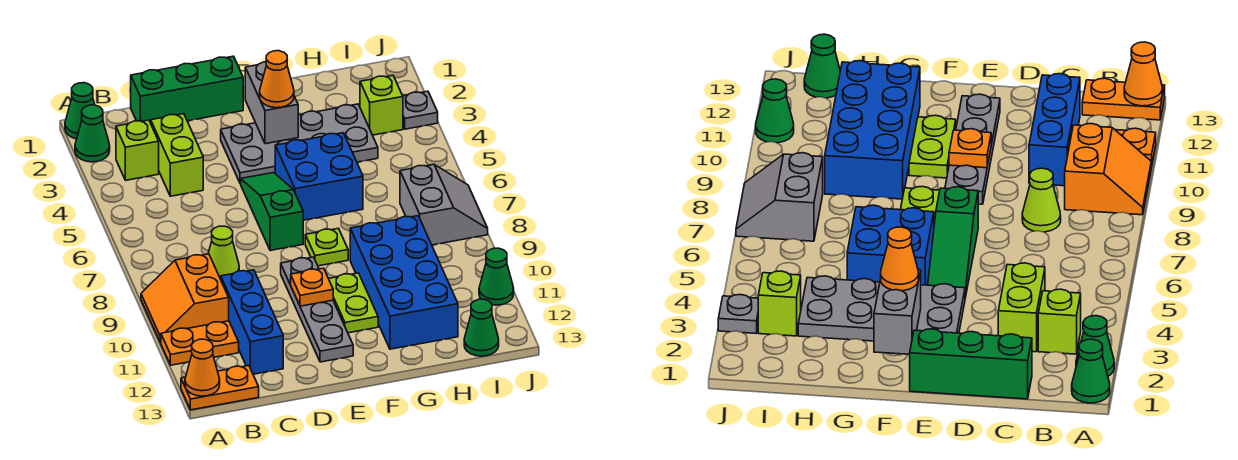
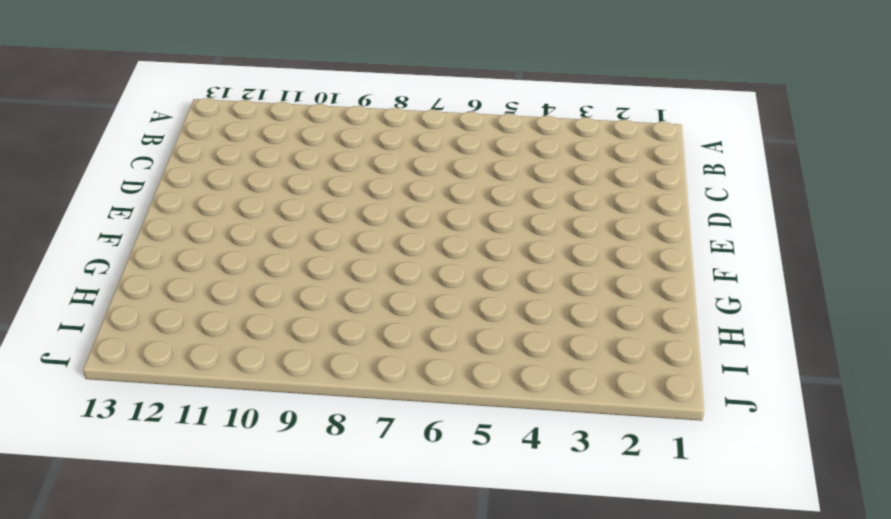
none -> green 1x1 cone [65,83,95,139]
none -> green 1x1 cone [75,105,110,162]
none -> orange 2x2 slope [141,254,229,343]

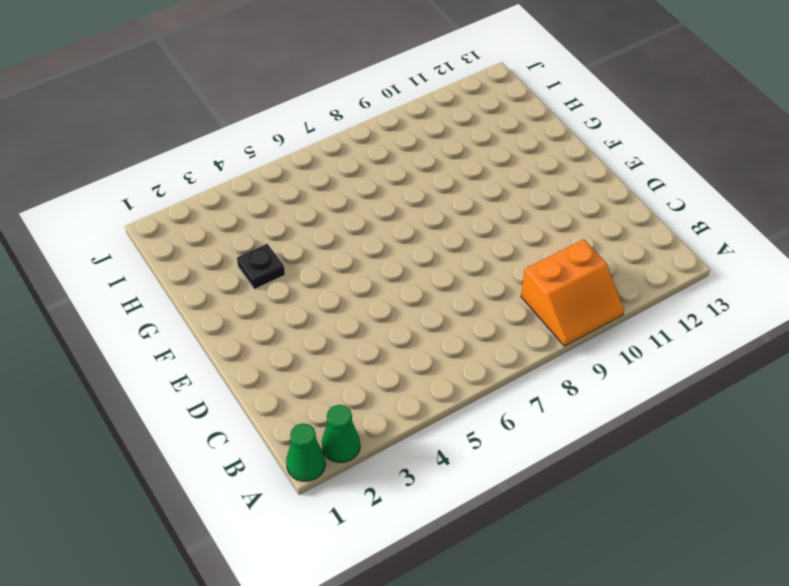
black 1x1 plate [237,244,285,289] -> grey 2x4 plate [221,104,378,184]
none -> orange 1x2 plate [161,321,239,365]
none -> orange 1x2 plate [181,366,259,410]
none -> lime 1x1 brick [116,120,159,180]

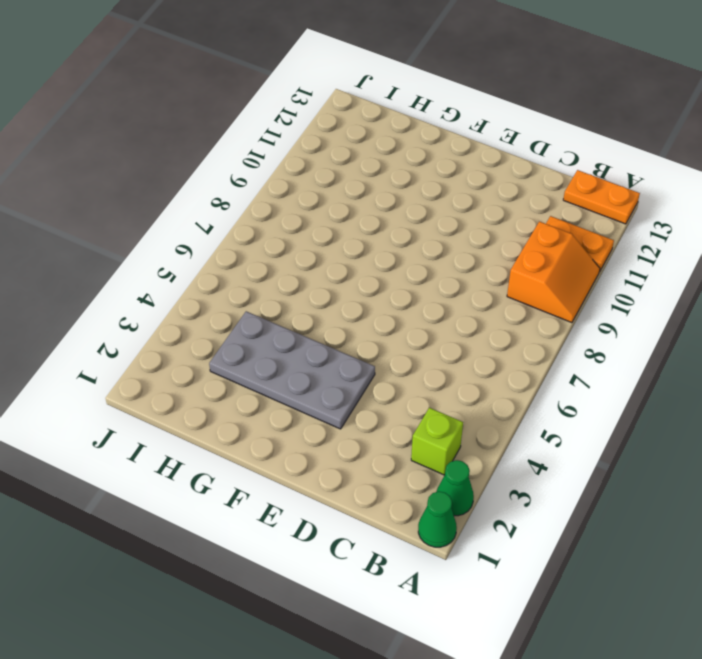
none -> green 1x3 brick [131,56,243,123]
none -> lime 1x2 brick [151,114,203,196]
none -> lime 1x1 cone [208,226,239,279]

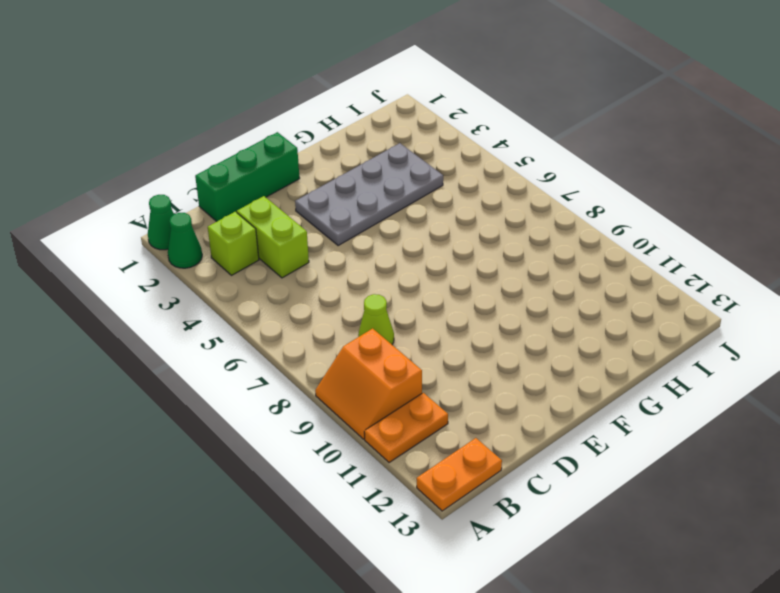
none -> blue 1x3 brick [221,270,283,374]
none -> green 1x3 slope [241,173,303,251]
none -> grey 1x4 plate [281,257,353,362]

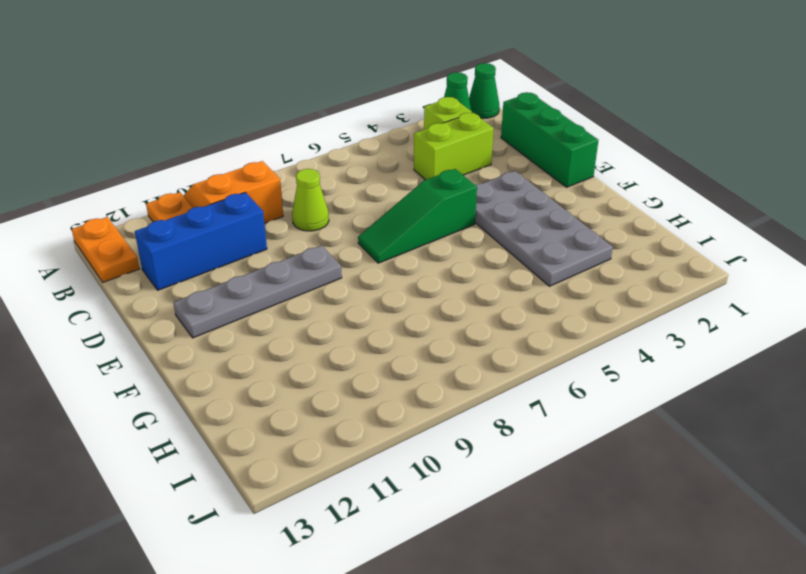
green 1x3 slope [358,169,477,263] -> green 1x3 slope turned to [241,173,303,251]
none -> blue 2x2 brick [275,133,363,220]
none -> lime 1x1 plate [305,228,348,266]
none -> lime 1x2 plate [329,273,378,333]

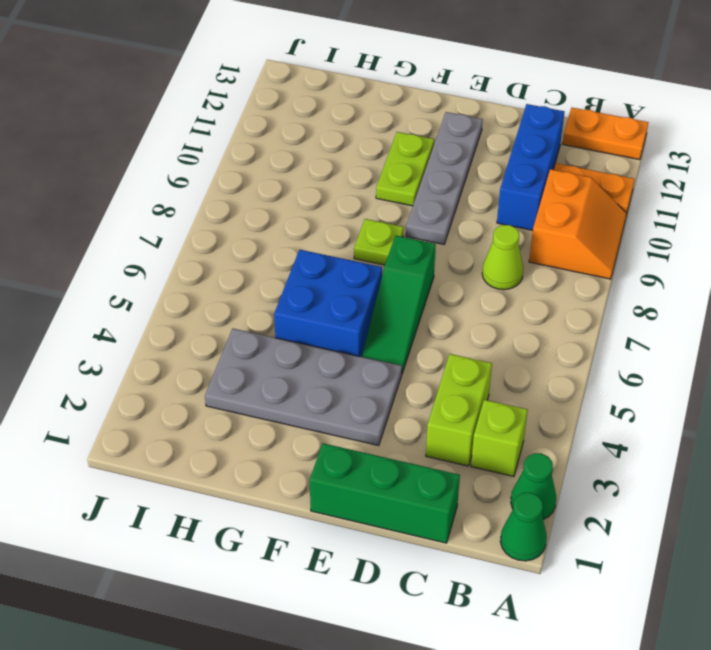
none -> blue 2x4 brick [350,216,458,349]
none -> lime 1x1 brick [360,75,403,135]
none -> grey 2x2 slope [400,164,488,245]

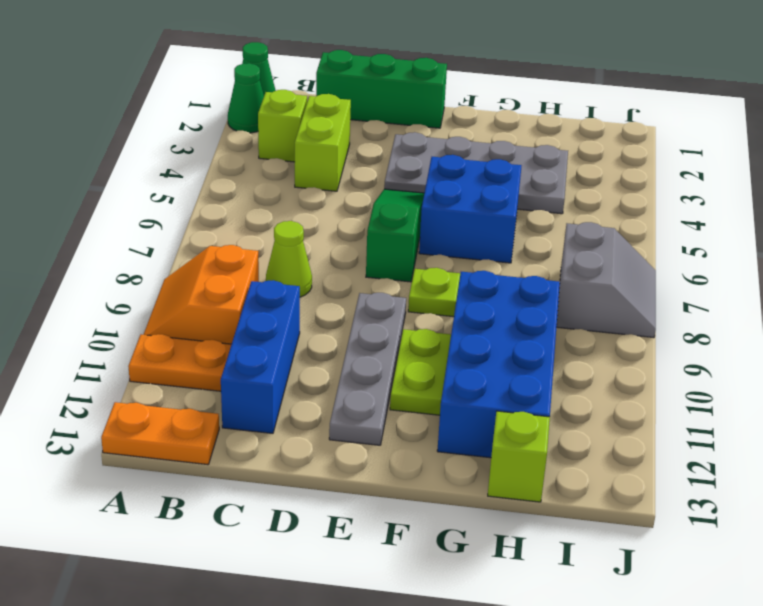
lime 1x1 brick [488,411,550,502] -> lime 1x1 brick moved to [360,75,403,135]
none -> green 1x1 cone [464,299,499,356]
none -> grey 1x1 plate [403,91,438,129]
none -> green 1x1 cone [479,248,514,305]

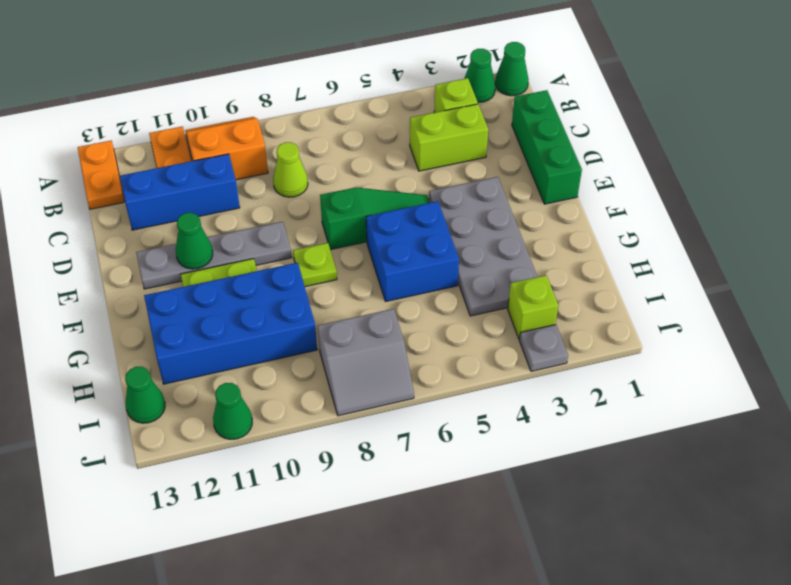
green 1x1 cone [176,213,213,269] -> none
none -> orange 1x1 cone [185,339,220,396]
none -> orange 1x1 plate [291,268,333,306]
none -> grey 1x2 brick [245,62,298,144]

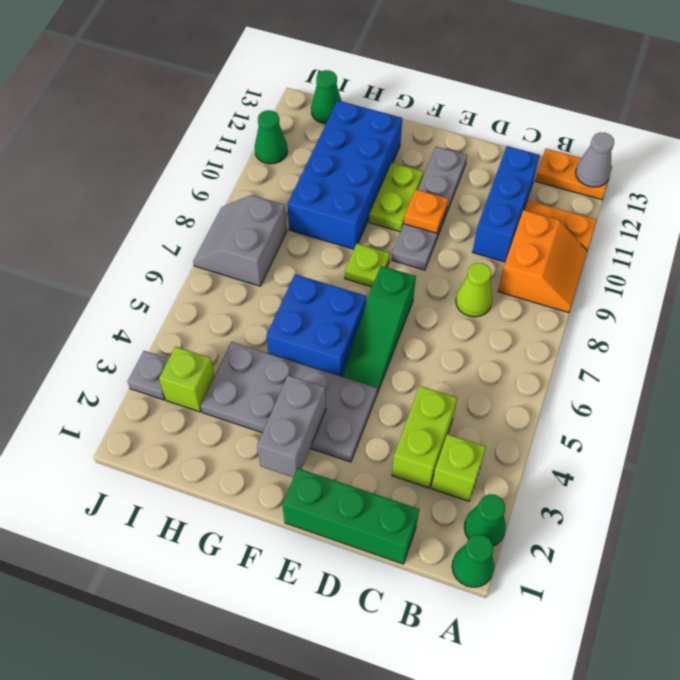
grey 1x1 cone [576,132,614,187] -> orange 1x1 cone [185,339,220,396]
none -> orange 1x1 cone [260,51,294,108]

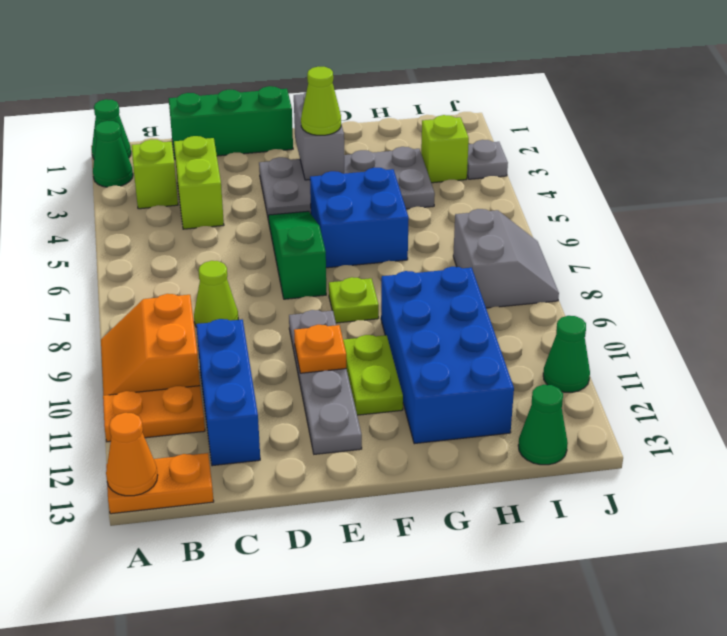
lime 1x1 cone [301,67,341,135] -> orange 1x1 cone [260,51,294,108]

